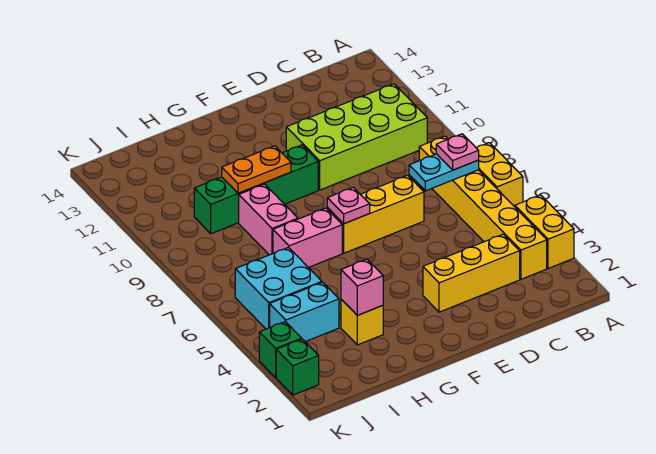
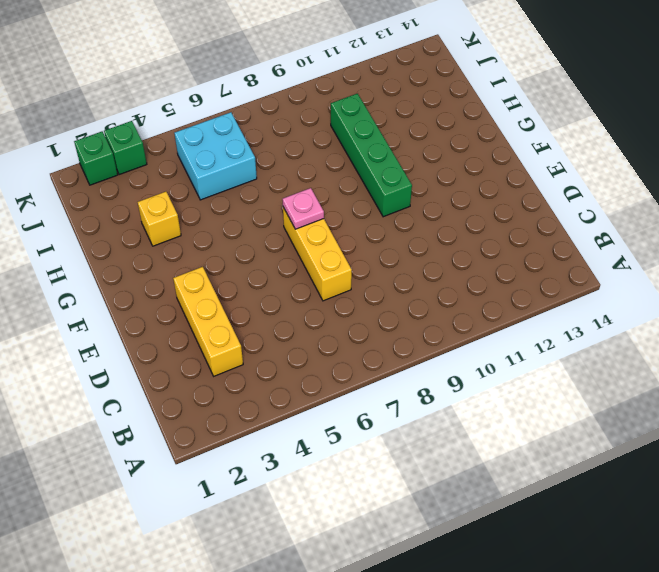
none -> yellow 1x2 brick [515,195,574,268]
none -> yellow 1x2 brick [477,143,523,207]
none -> yellow 1x6 brick [419,136,547,279]

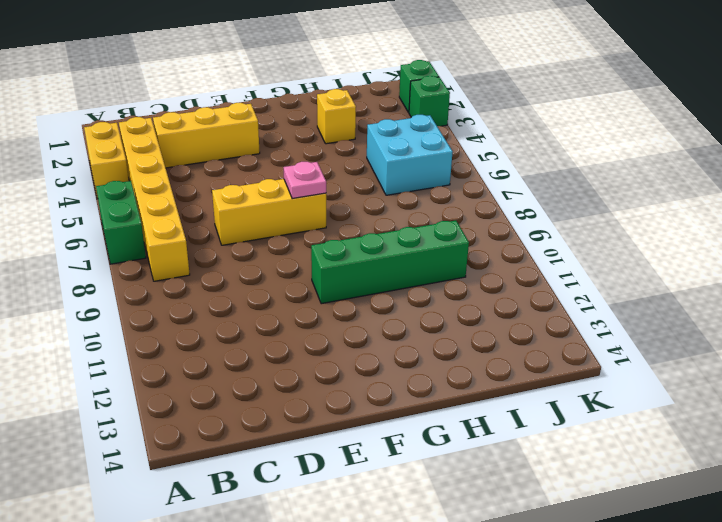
green 1x2 brick [96,181,146,264] -> yellow 1x2 brick [477,143,523,207]
none -> lime 2x4 brick [286,84,427,190]
none -> pink 1x2 brick [273,208,342,268]
none -> pink 1x2 brick [239,184,298,255]

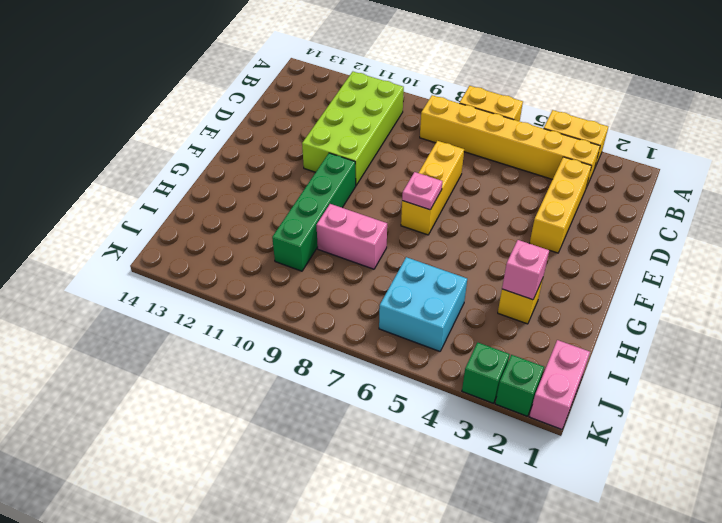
pink 1x2 brick [529,340,590,429] -> pink 1x2 brick moved to [273,208,342,268]
none -> cyan 1x2 brick [270,282,339,342]
none -> cyan 1x2 plate [409,154,479,191]
none -> orange 1x2 plate [222,146,291,193]

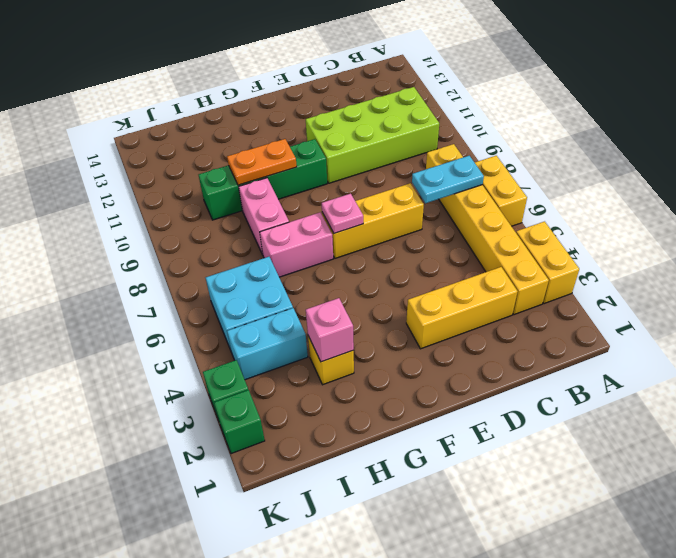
none -> pink 1x1 plate [436,134,479,170]

